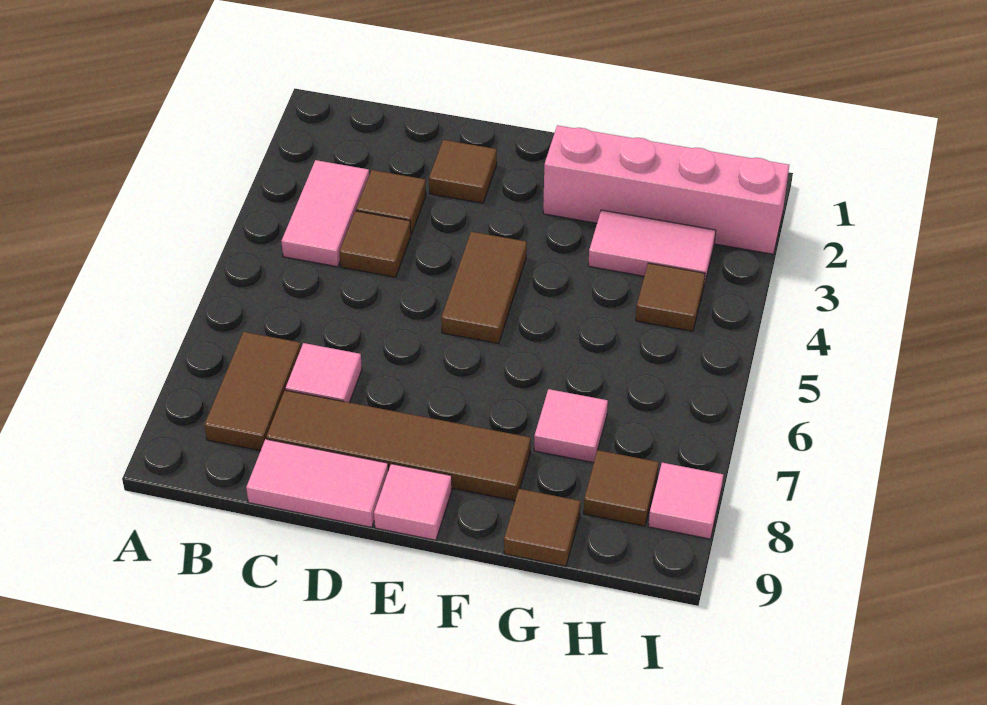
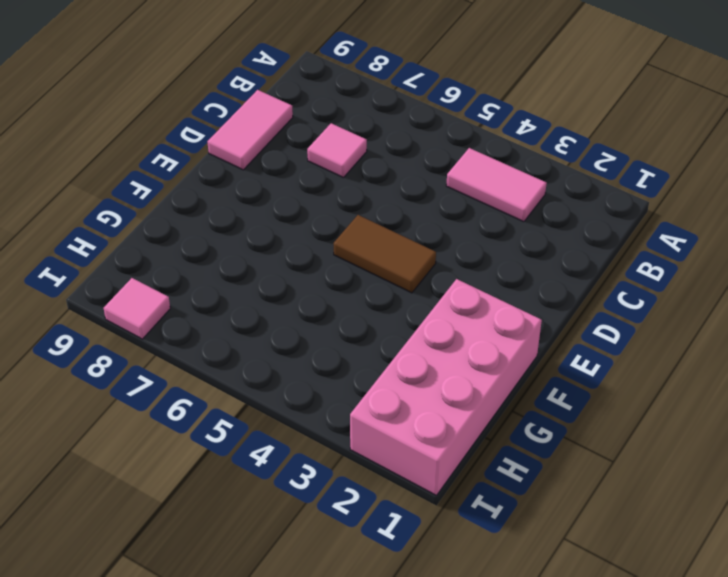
pink 2x4 brick [350,279,542,495] -> pink 1x4 brick [543,125,789,254]
none -> brown 1x2 tile [204,332,301,451]
none -> brown 1x1 tile [356,170,426,234]
none -> brown 1x1 tile [339,211,411,277]

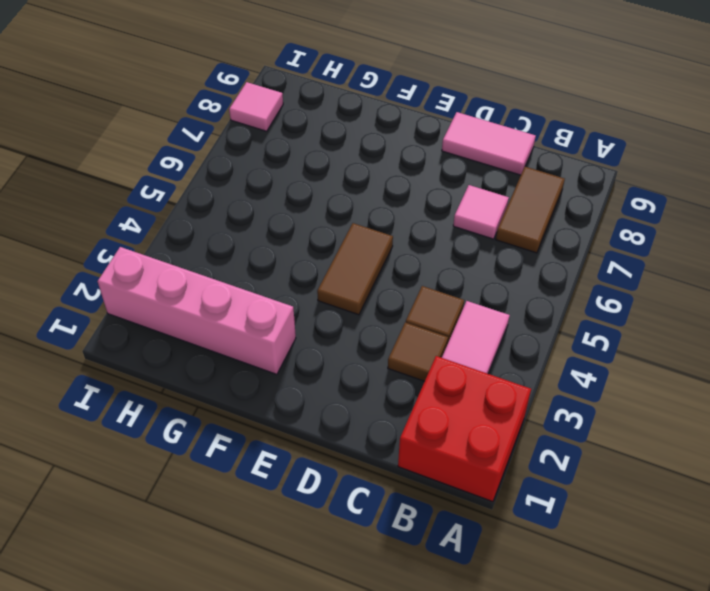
red 2x2 brick [398,356,531,502] -> none
none -> brown 1x4 tile [266,390,531,501]
none -> brown 1x1 tile [429,140,497,203]
none -> pink 1x1 tile [374,464,452,540]

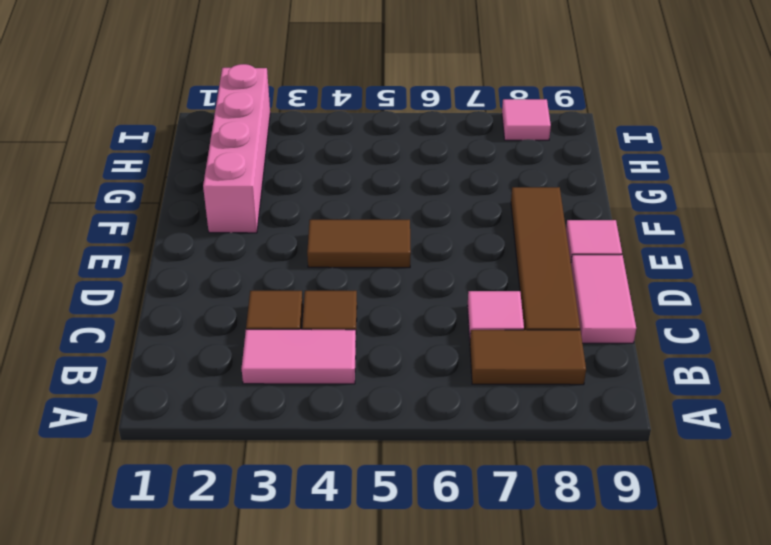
none -> brown 1x1 tile [429,140,497,203]
none -> pink 1x2 tile [588,210,716,285]
none -> pink 1x1 tile [534,389,608,462]

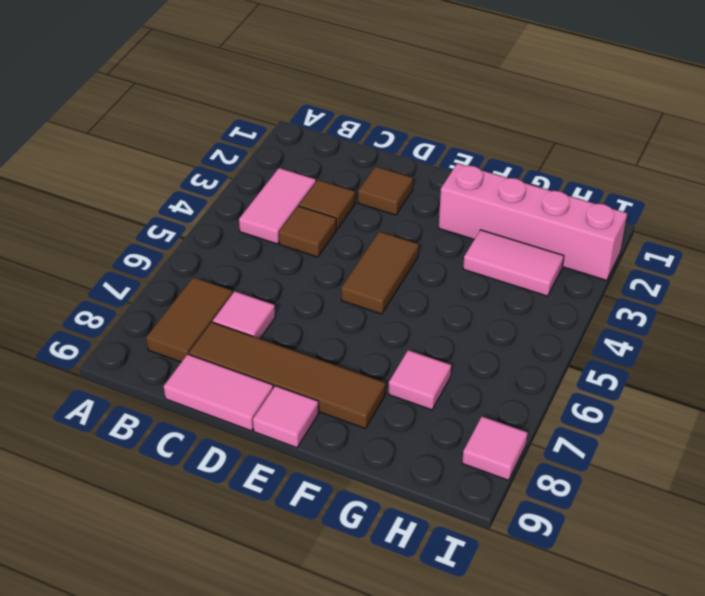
none -> brown 1x1 tile [504,489,580,566]
none -> brown 1x1 tile [636,263,705,331]
none -> brown 1x1 tile [584,450,659,526]

